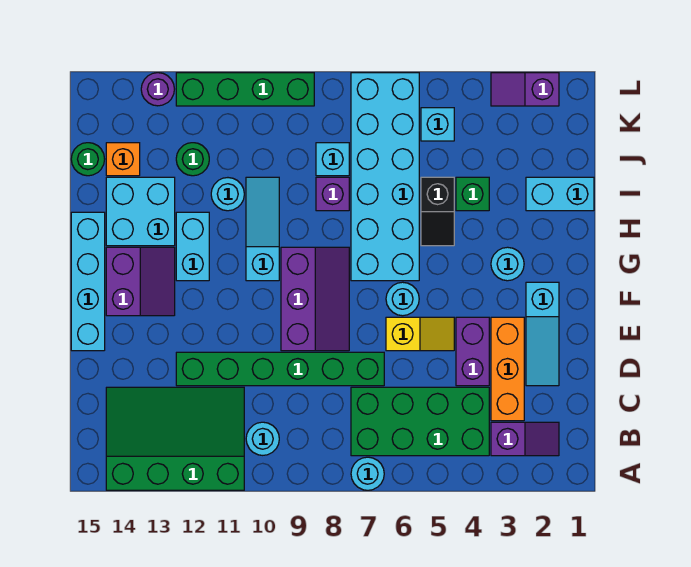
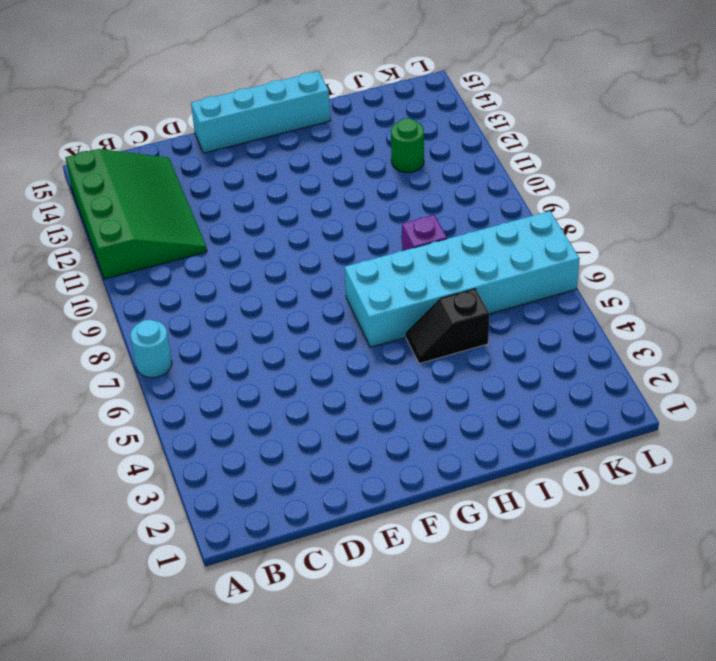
none -> purple 1x2 slope [491,422,559,456]
none -> green 2x4 brick [351,387,489,456]
none -> cyan 1x1 round brick [246,422,279,455]
none -> orange 1x3 brick [491,317,524,421]

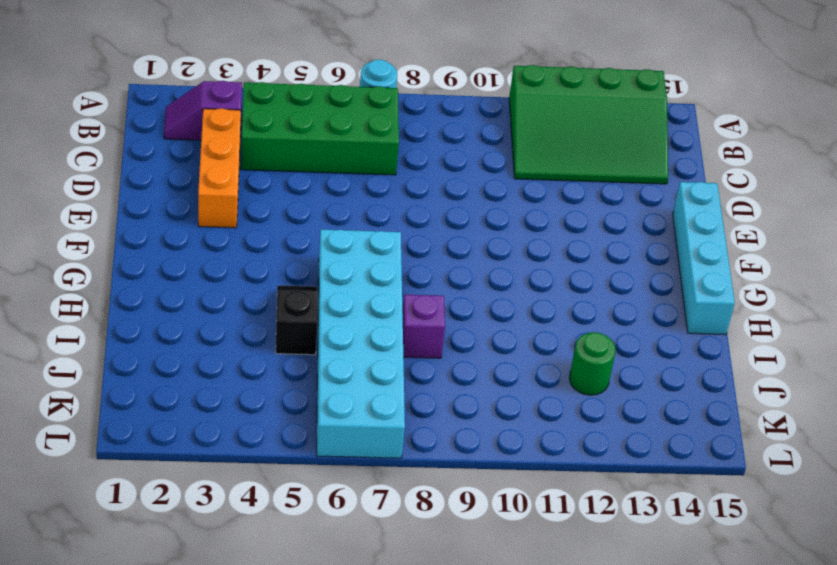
none -> cyan 1x1 round brick [246,422,279,455]
none -> cyan 1x3 slope [526,282,559,386]
none -> purple 1x2 brick [456,317,489,386]
none -> green 1x6 brick [176,352,384,386]

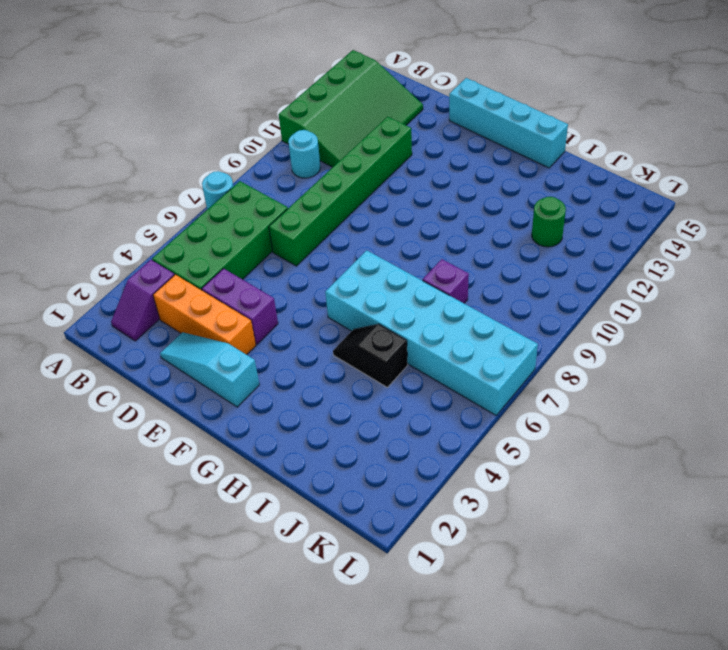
none -> yellow 1x2 slope [386,317,454,351]
none -> purple 2x3 slope [281,247,349,351]
none -> cyan 1x1 round brick [386,282,419,316]
none -> purple 2x2 slope [106,247,175,316]

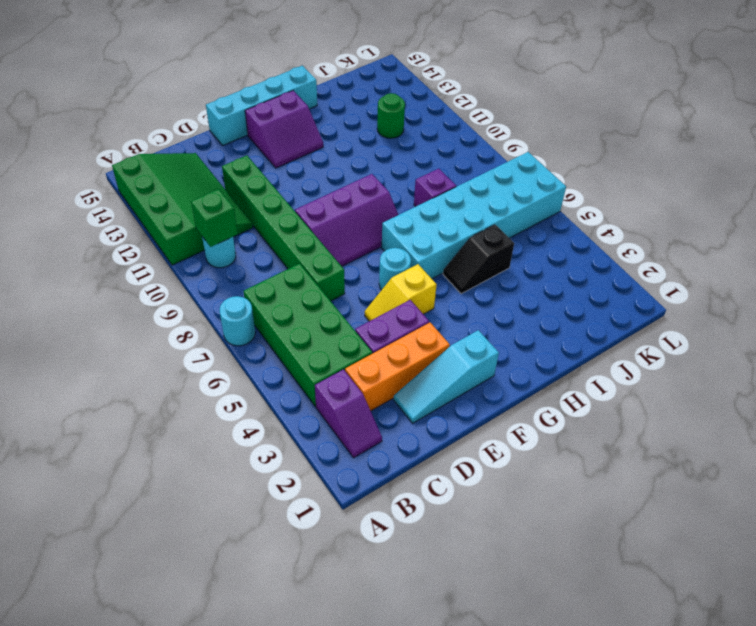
green 1x1 brick [191,189,238,247] -> green 1x1 brick moved to [456,177,489,211]
yellow 1x2 slope [365,264,437,321] -> yellow 1x2 slope turned to [386,317,454,351]
none -> cyan 1x1 round brick [491,247,524,281]
none -> cyan 1x3 slope [246,177,279,281]
none -> cyan 1x2 brick [176,212,209,281]
none -> cyan 2x2 brick [106,177,175,246]

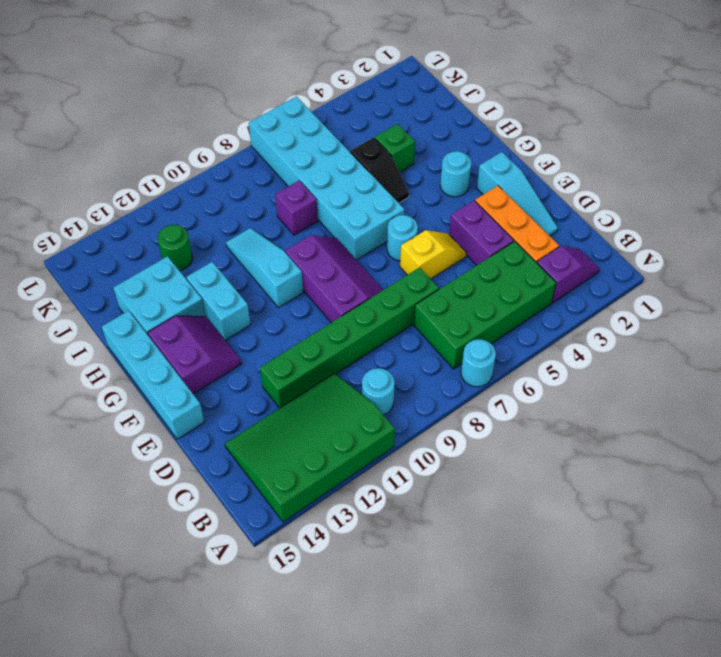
none -> cyan 1x2 brick [526,177,594,211]
none -> cyan 1x1 round brick [211,178,244,211]
none -> cyan 1x1 brick [316,143,349,176]
none -> orange 1x1 brick [106,143,140,176]

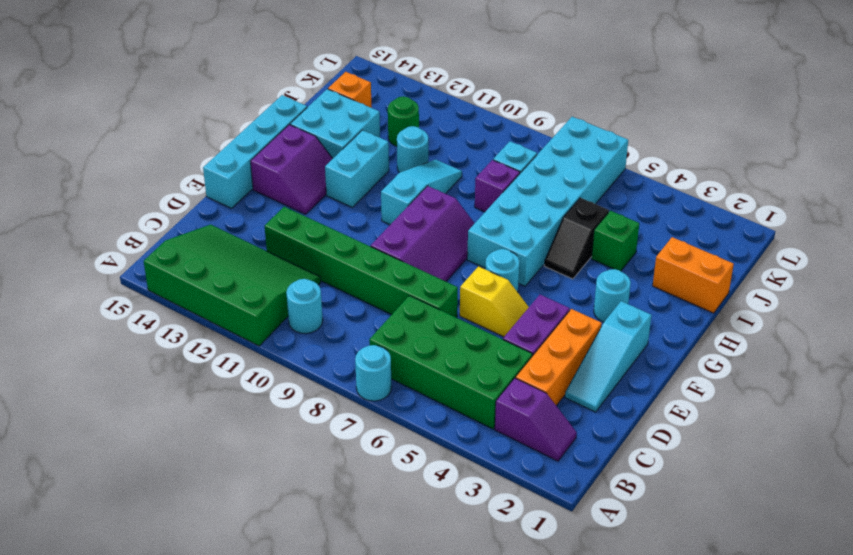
orange 1x2 brick [653,237,734,313] -> cyan 1x2 brick [526,177,594,211]
none -> green 1x1 round brick [71,143,105,176]
none -> cyan 1x1 brick [421,108,454,141]
none -> purple 1x2 slope [491,73,559,106]
none -> green 1x4 brick [176,73,314,106]

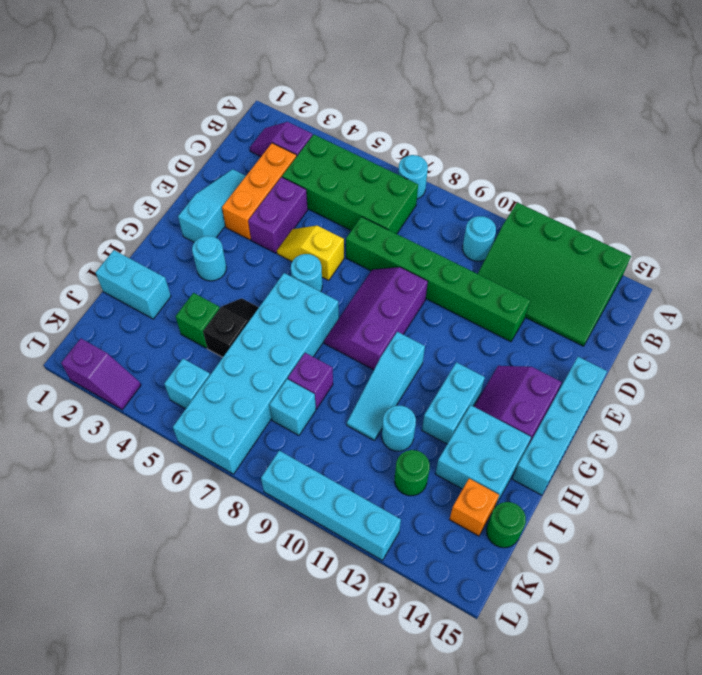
cyan 1x4 brick [261,451,401,560] -> green 1x4 brick [176,73,314,106]
none -> purple 1x1 round brick [141,73,174,106]

